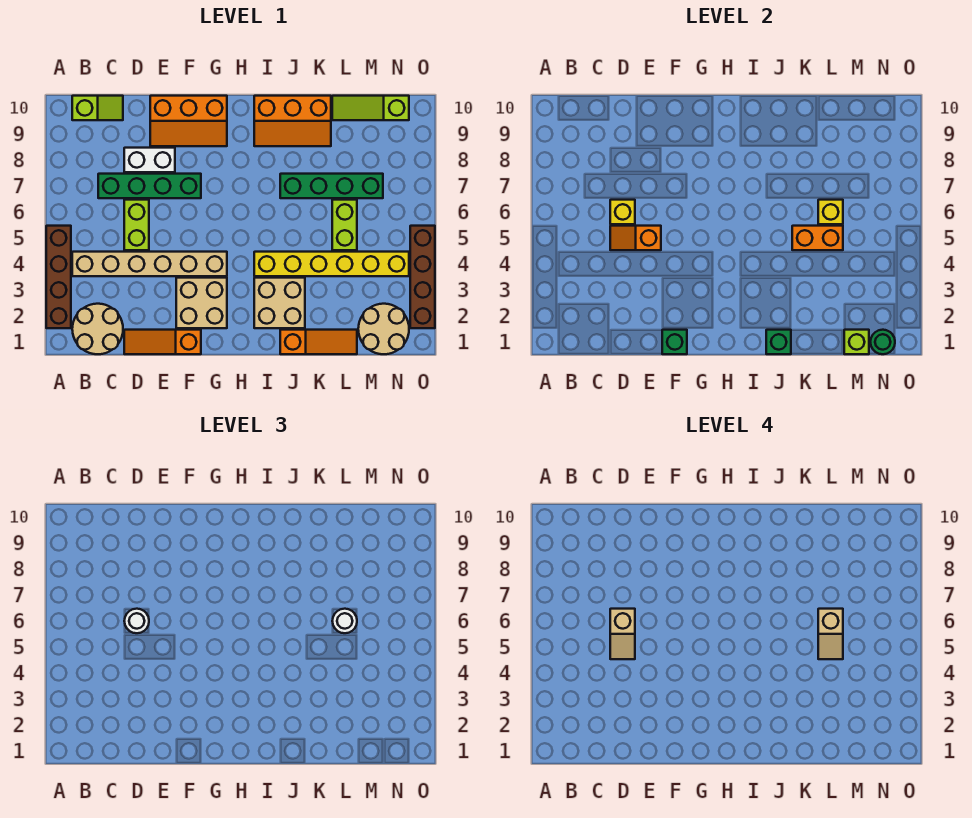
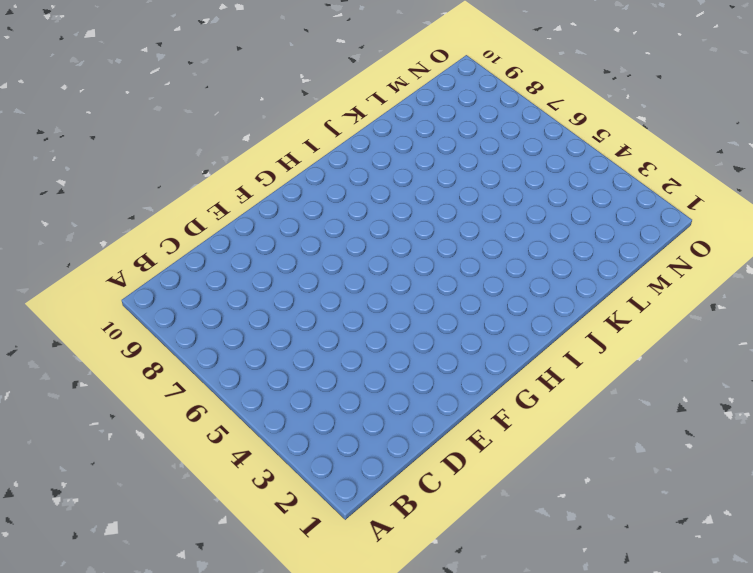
none -> brown 1x4 brick [46,226,71,328]
none -> tan 2x2 round brick [72,304,123,354]
none -> tan 1x6 brick [72,252,227,276]
none -> lime 1x2 slope [72,96,123,120]

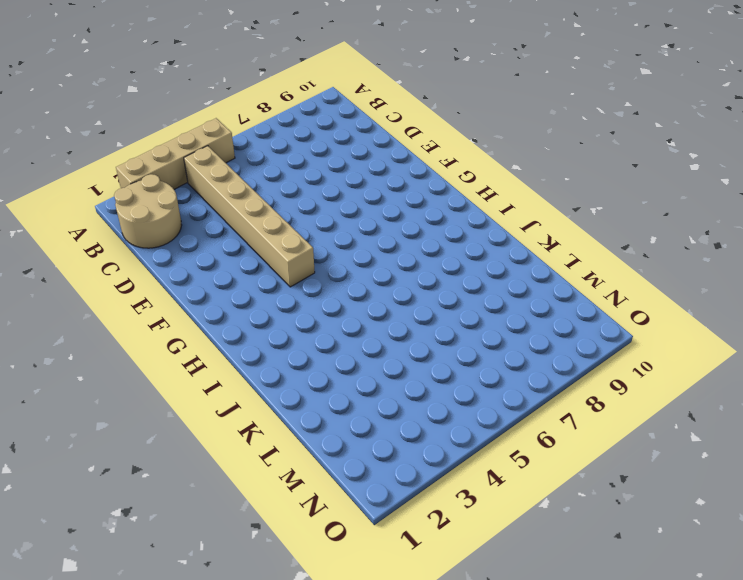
tan 1x4 brick [116,118,235,189] -> brown 1x4 brick [46,226,71,328]
none -> lime 1x2 slope [72,96,123,120]
none -> green 1x4 brick [98,174,201,198]
none -> orange 1x3 slope [124,330,201,354]
none -> lime 1x2 brick [124,200,149,250]

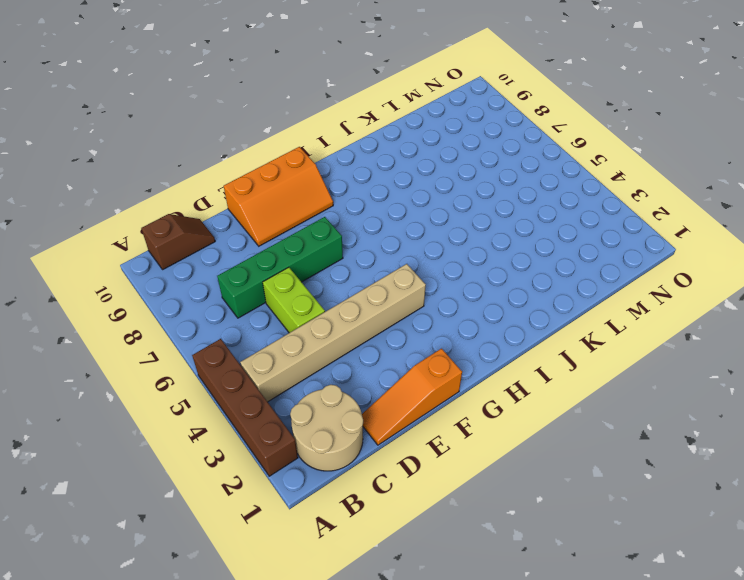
brown 1x2 slope [141,214,215,270] -> lime 1x2 slope [72,96,123,120]
none -> white 1x2 brick [124,148,175,172]
none -> tan 2x2 brick [176,278,227,328]
none -> tan 2x2 brick [254,278,305,328]
none -> yellow 1x6 brick [254,252,409,276]

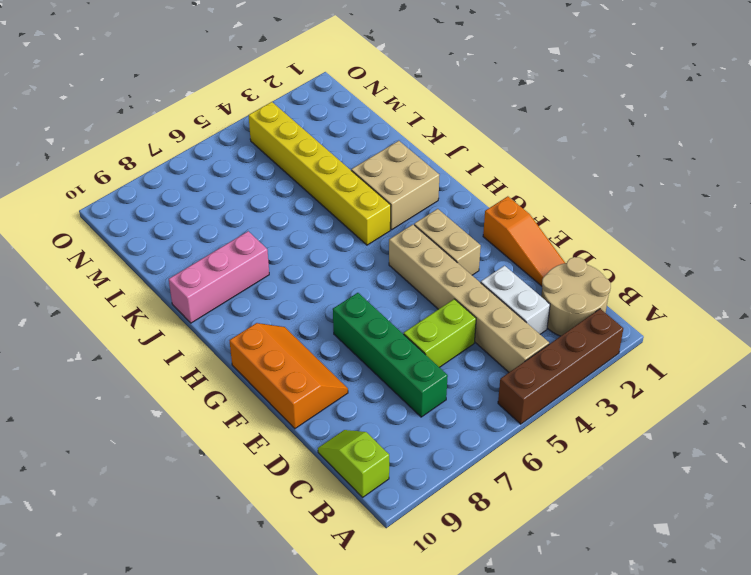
white 1x2 brick [481,266,550,334] -> white 1x2 brick moved to [124,148,175,172]
tan 1x2 brick [414,209,481,275] -> tan 2x2 brick [176,278,227,328]
pink 1x3 brick [169,231,269,323] -> orange 2x3 slope [254,96,331,146]
none -> orange 1x3 slope [280,330,357,354]
none -> green 1x4 brick [280,174,383,198]
none -> lime 1x2 brick [332,200,357,250]
none -> lime 1x3 slope [332,96,409,120]

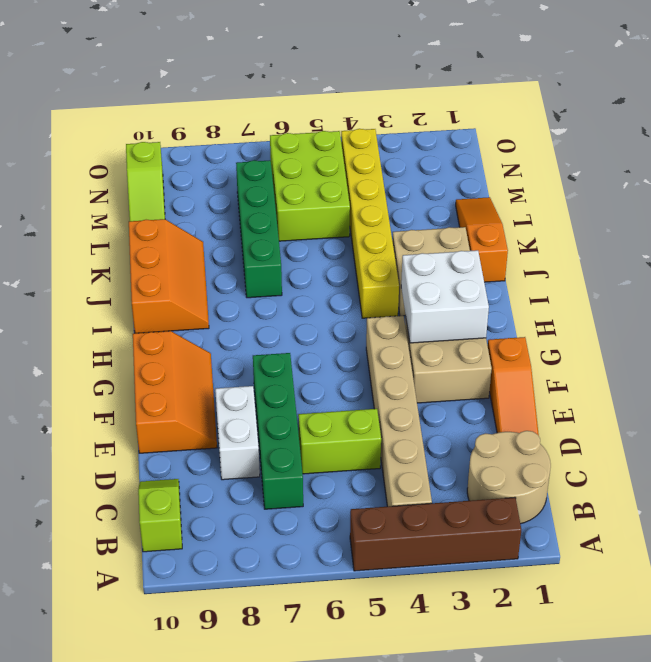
white 2x2 brick [401,250,489,343] -> none
lime 2x3 brick [270,131,350,241] -> lime 1x2 brick [332,200,357,250]
none -> tan 2x2 round brick [358,304,409,354]
none -> brown 1x4 brick [410,226,435,328]
none -> orange 1x2 slope [610,226,661,250]
none -> yellow 1x1 brick [610,200,635,224]

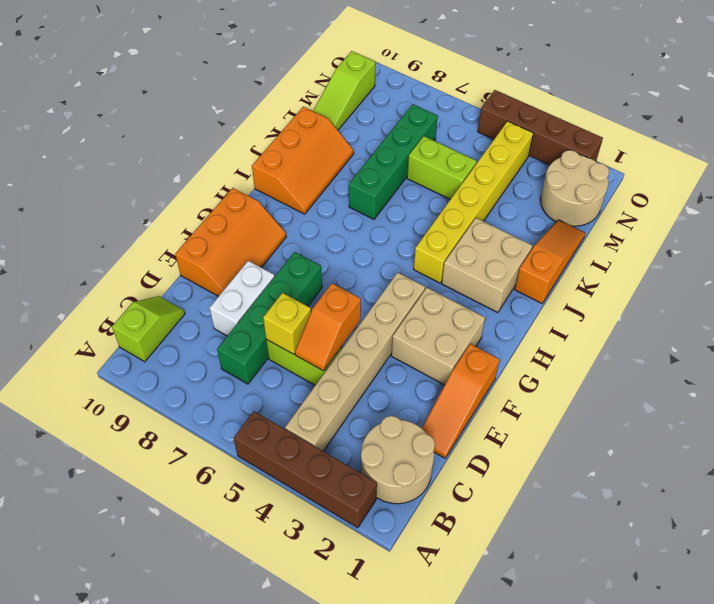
none -> green 1x1 brick [662,330,687,354]
none -> green 1x1 brick [766,330,791,354]
none -> orange 1x2 brick [792,226,843,250]
none -> yellow 1x1 brick [818,200,843,224]

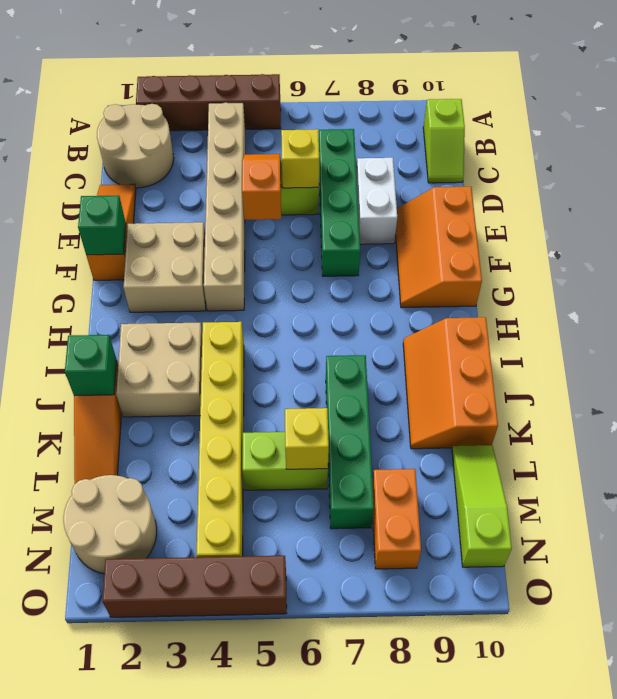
orange 1x2 brick [372,469,421,569] -> orange 1x2 brick moved to [792,226,843,250]
none -> lime 1x1 brick [844,330,869,354]
none -> green 1x1 round brick [870,330,895,354]
none -> white 1x1 round brick [124,609,149,633]
none -> white 1x1 round brick [332,609,357,633]

